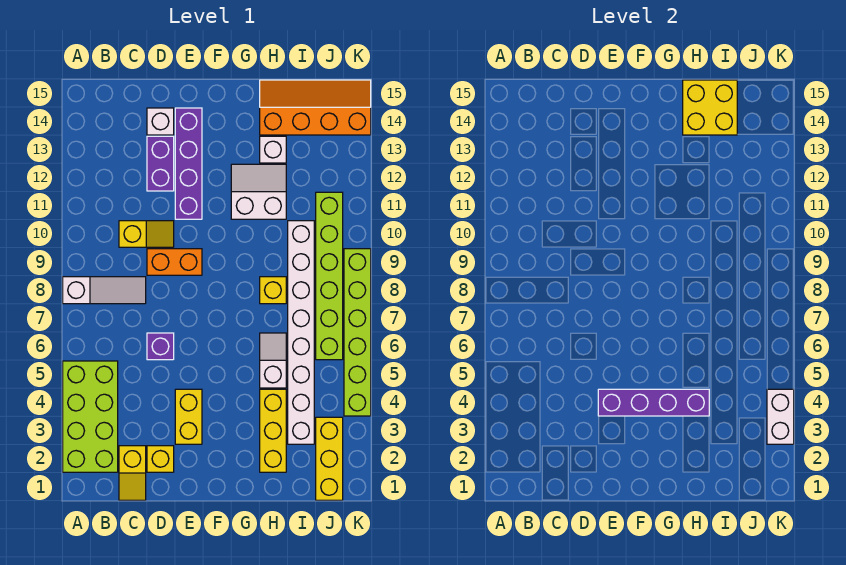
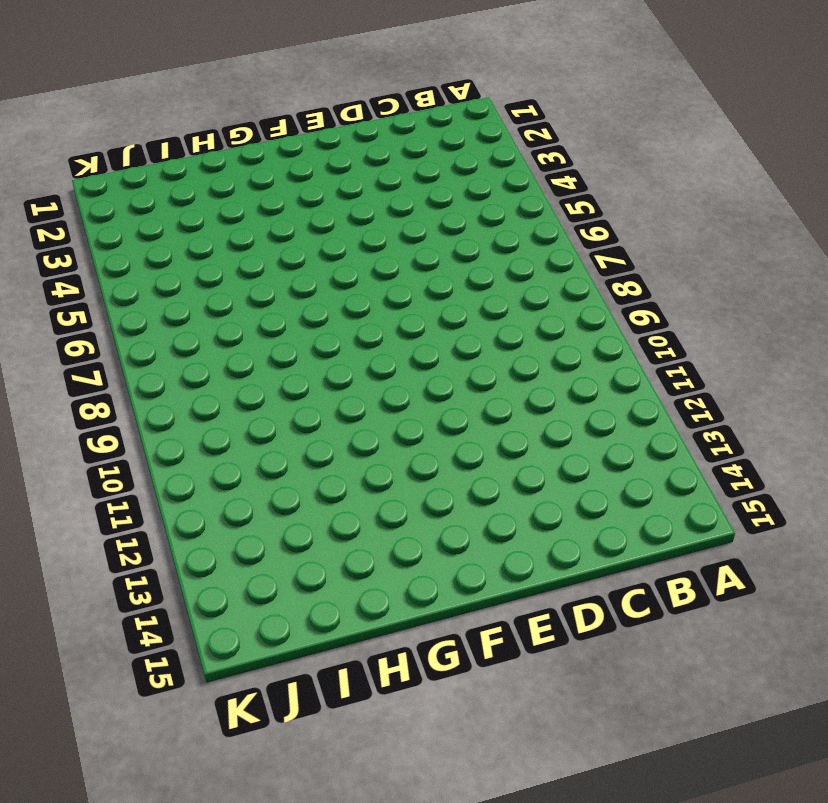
none -> lime 2x4 brick [63,361,118,472]
none -> white 1x3 slope [63,277,146,304]
none -> yellow 1x2 slope [119,446,146,500]

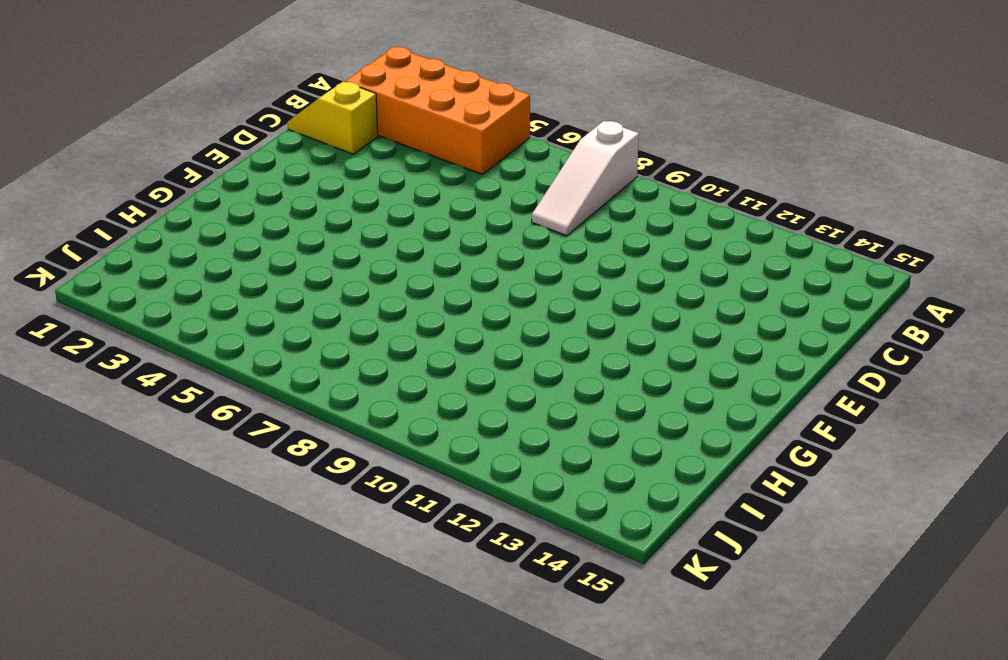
orange 2x4 brick [345,47,530,175] -> lime 2x4 brick [63,361,118,472]
none -> yellow 1x2 slope [119,221,174,247]
none -> yellow 1x1 brick [147,446,174,472]
none -> purple 1x1 brick [147,333,174,360]

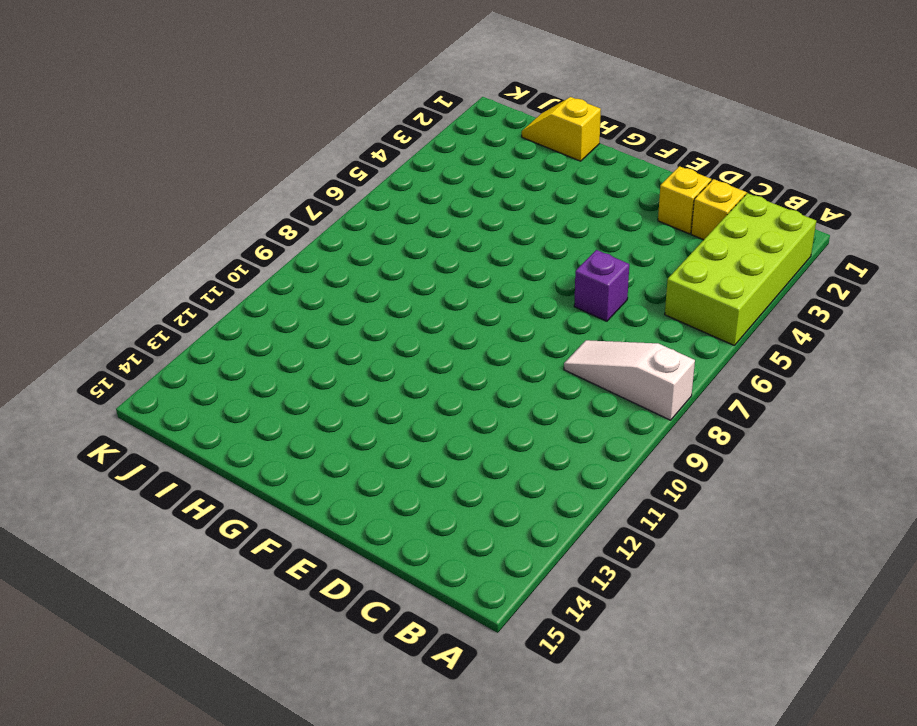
yellow 1x2 slope [522,97,601,161] -> yellow 1x2 slope moved to [119,221,174,247]
none -> orange 1x2 brick [147,249,202,275]
none -> purple 1x2 brick [147,136,174,191]
none -> white 1x1 brick [147,108,174,135]

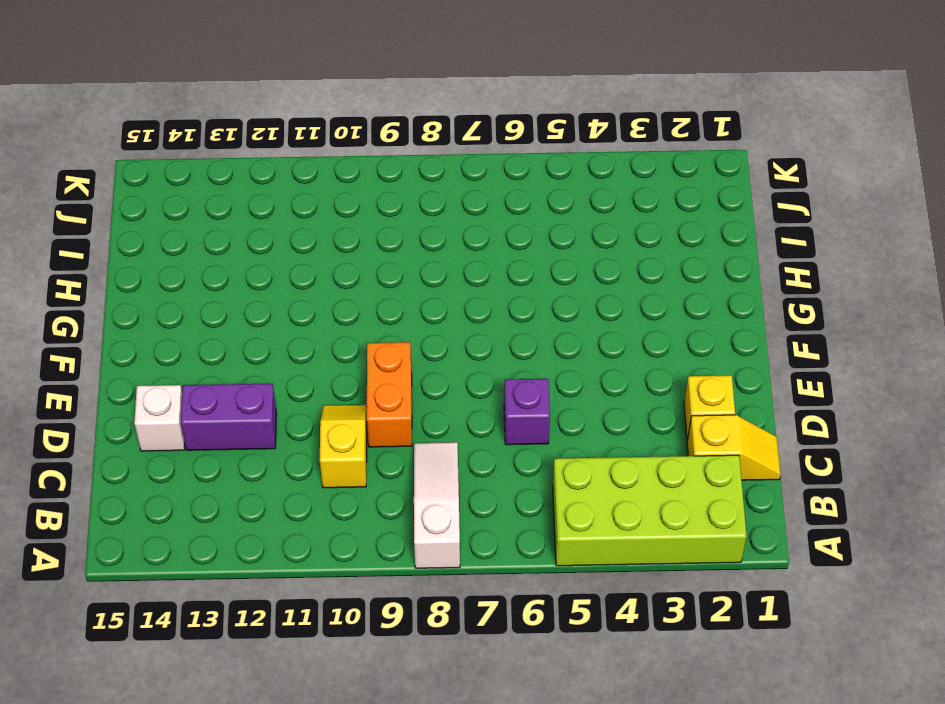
none -> yellow 1x2 brick [175,389,202,444]
none -> purple 1x4 brick [175,108,202,219]
none -> white 2x2 slope [231,164,286,219]

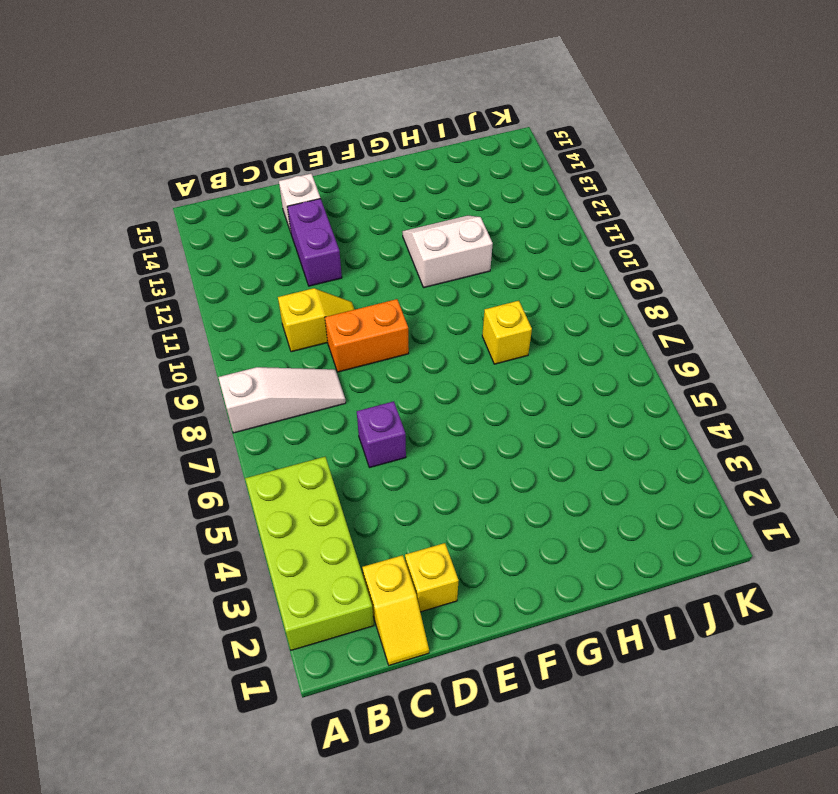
none -> yellow 1x2 brick [175,389,202,444]
none -> purple 1x4 brick [175,108,202,219]
none -> yellow 1x3 brick [260,389,286,472]

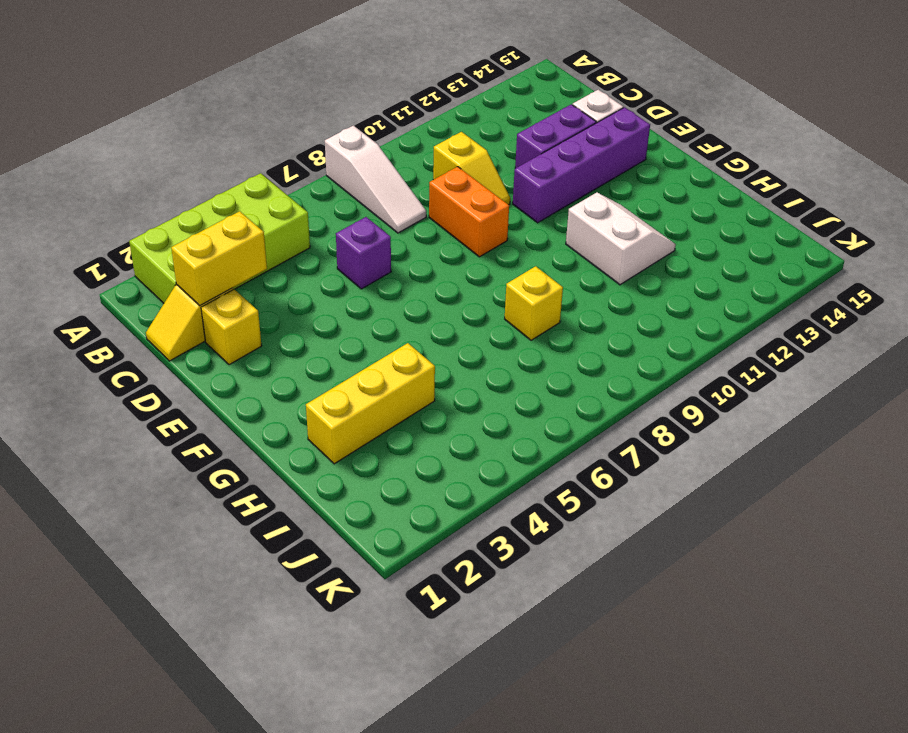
yellow 1x2 brick [171,211,267,306] -> yellow 1x2 brick moved to [175,389,202,444]
none -> white 1x2 slope [260,333,286,388]
none -> white 1x1 brick [260,136,286,163]
none -> orange 2x4 slope [260,80,371,135]

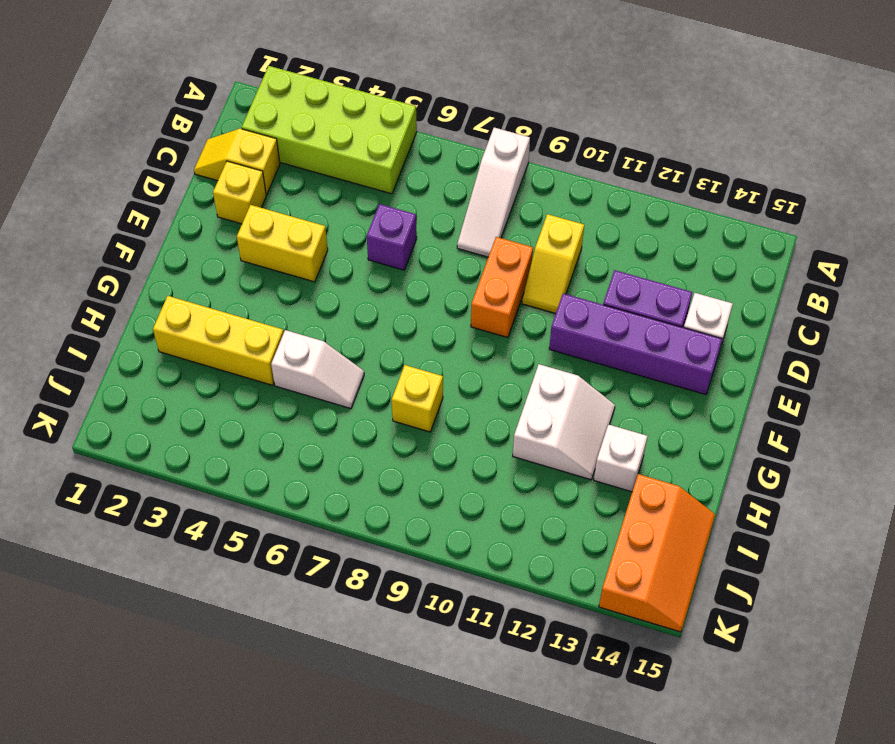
orange 2x3 slope [599,474,715,632] -> orange 2x4 slope [260,80,371,135]
none -> white 1x8 brick [288,221,314,444]
none -> yellow 1x3 brick [316,417,343,500]
none -> lime 1x6 brick [316,192,343,360]

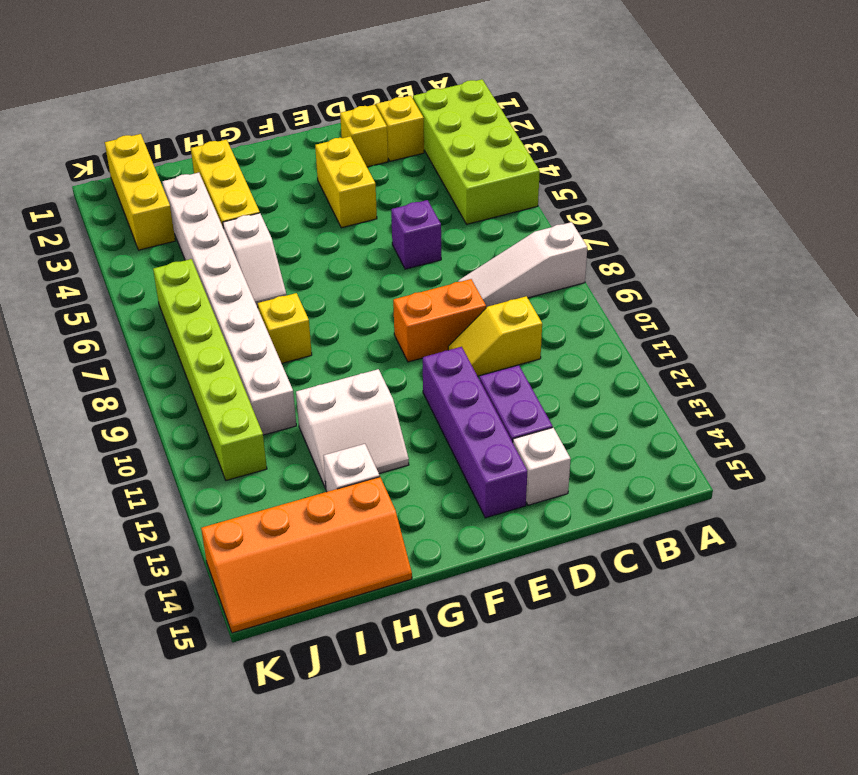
none -> lime 1x6 brick [344,249,371,416]
none -> purple 1x4 brick [598,389,709,416]
none -> yellow 2x2 brick [683,80,737,135]

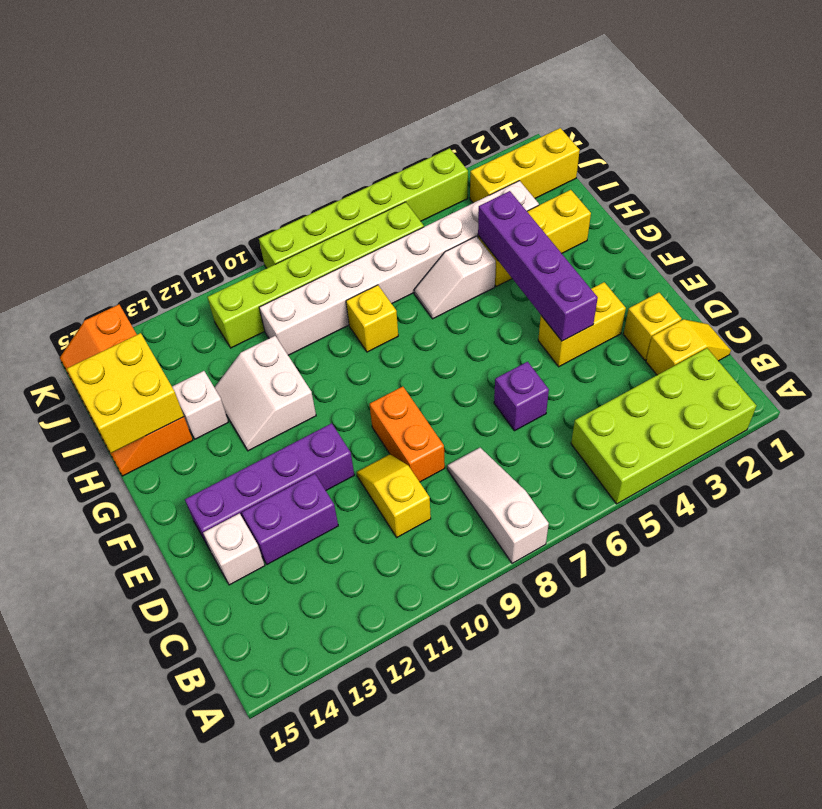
none -> white 1x2 brick [767,389,794,444]

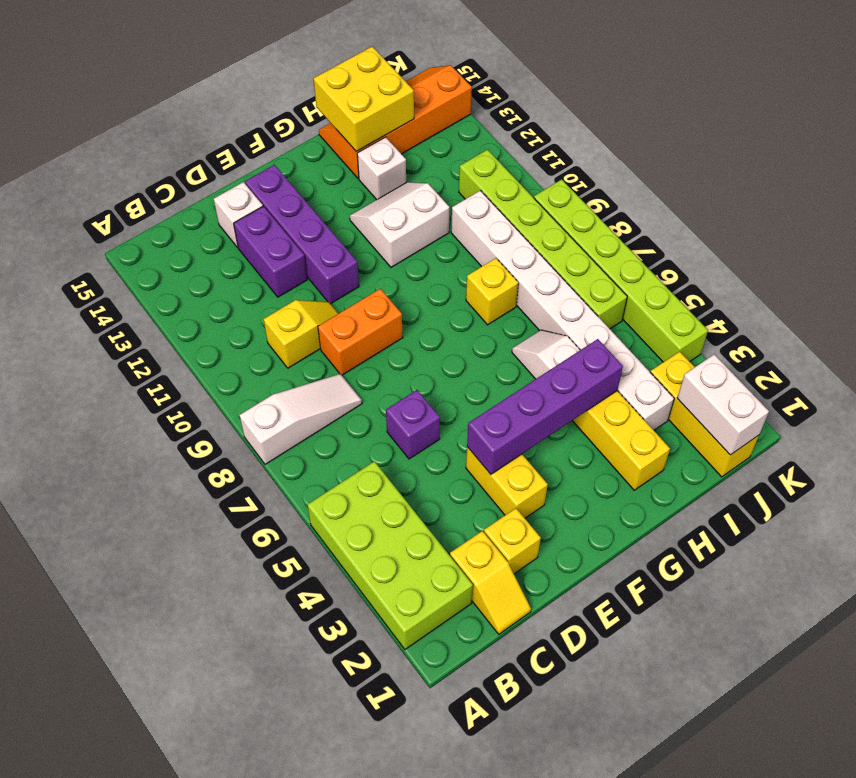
white 1x2 brick [677,354,769,455] -> white 1x2 brick moved to [767,389,794,444]

